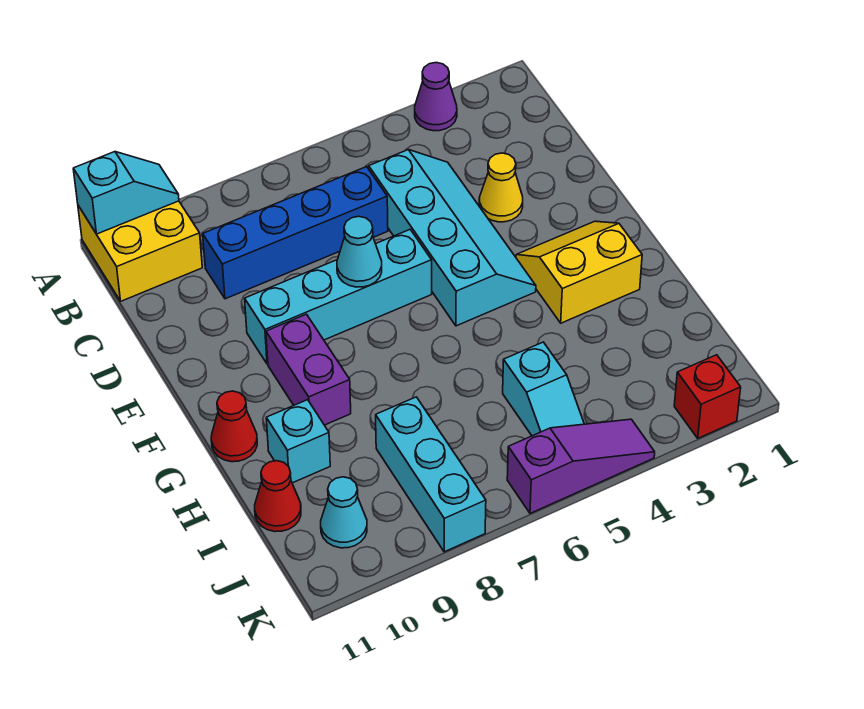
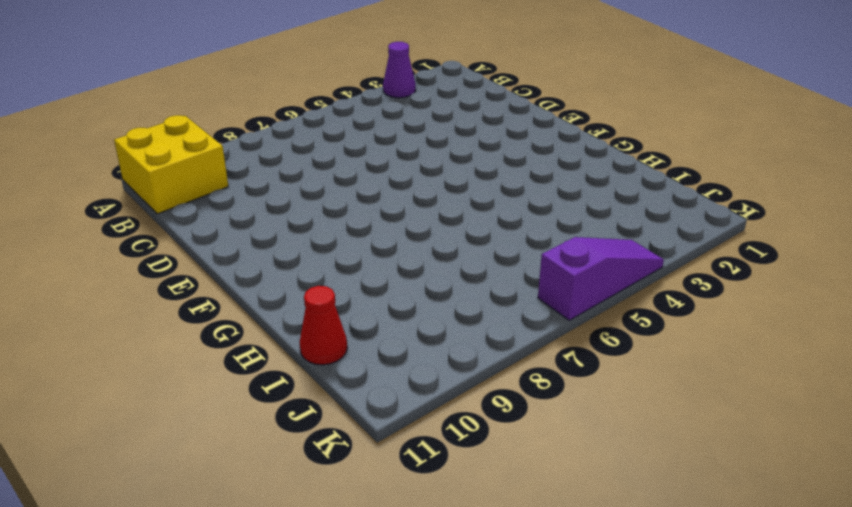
none -> cyan 2x4 slope [369,150,536,326]
none -> blue 1x4 brick [203,167,388,299]
none -> yellow 1x1 cone [479,153,523,222]

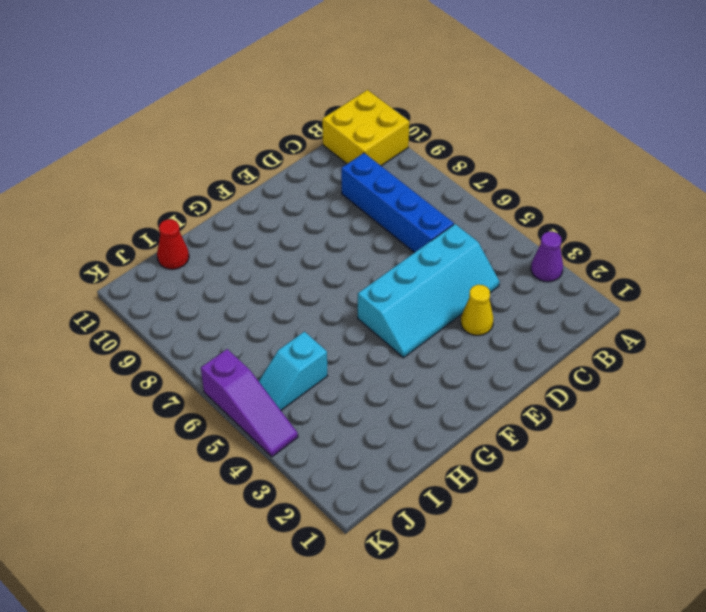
none -> cyan 1x4 brick [245,230,432,364]
none -> yellow 2x2 slope [516,221,642,323]
none -> purple 1x2 brick [266,314,351,425]

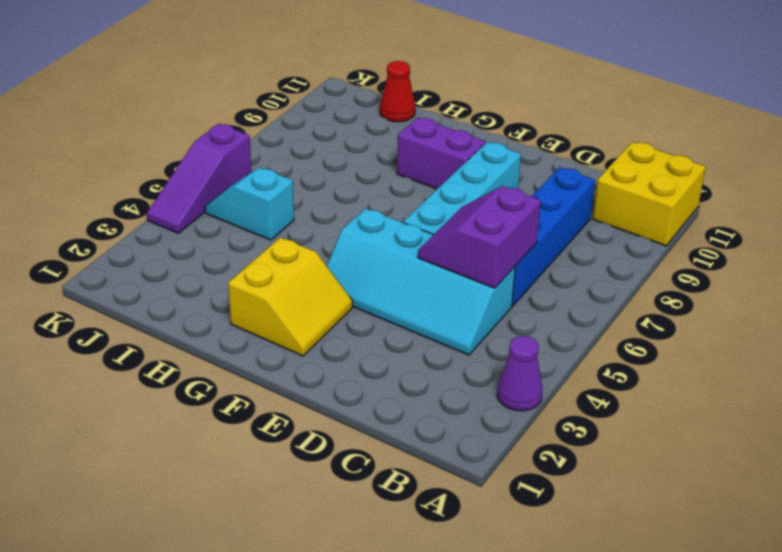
purple 2x2 slope [418,186,541,288] -> none
none -> yellow 1x1 cone [479,153,523,222]
none -> red 1x1 cone [211,391,257,462]
none -> cyan 1x1 brick [266,400,330,483]

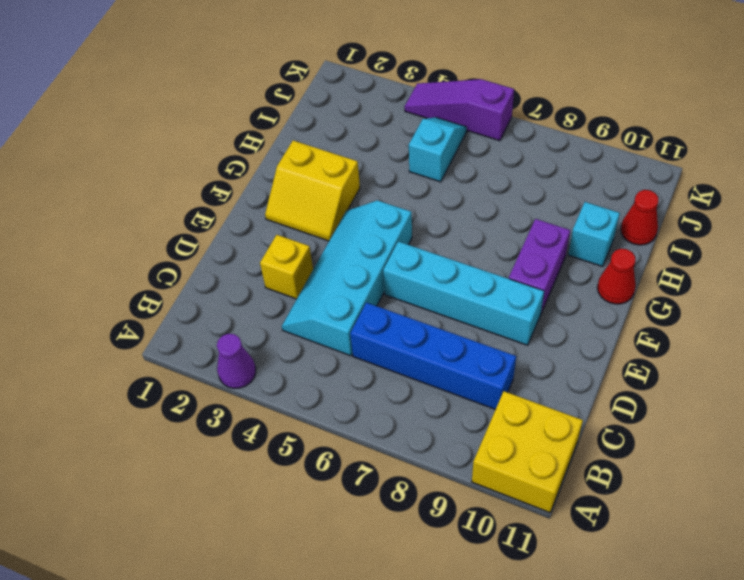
yellow 1x1 brick [260,235,313,299] -> yellow 1x1 cone [479,153,523,222]
none -> cyan 1x3 brick [376,397,486,552]
none -> cyan 1x1 cone [321,477,367,548]
none -> red 1x1 brick [674,355,741,438]

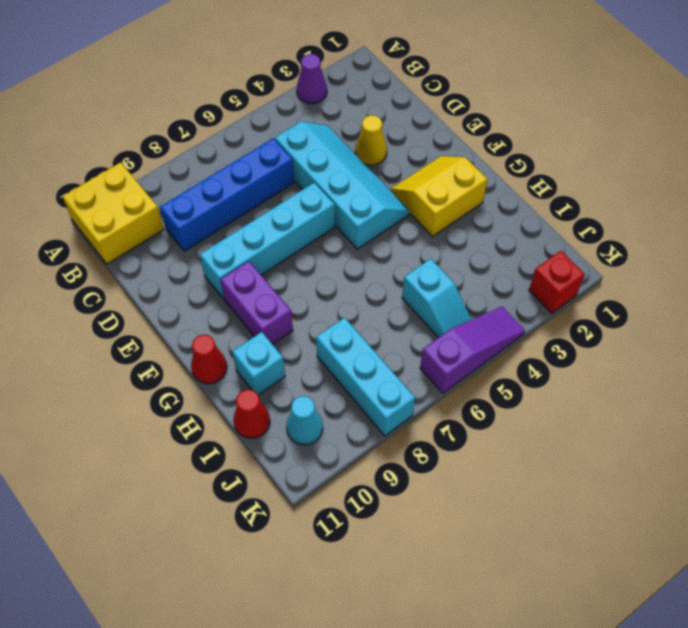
none -> cyan 1x2 slope [73,152,179,234]
none -> cyan 1x1 cone [337,216,382,287]

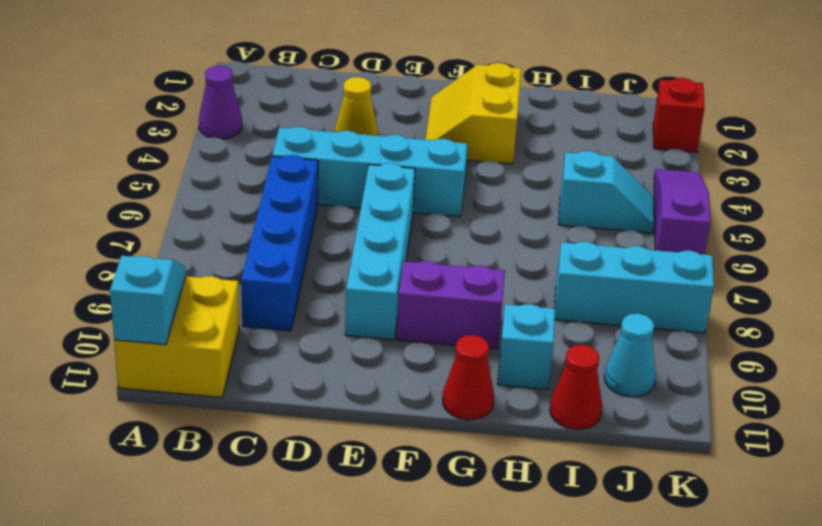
none -> cyan 1x1 cone [337,216,382,287]

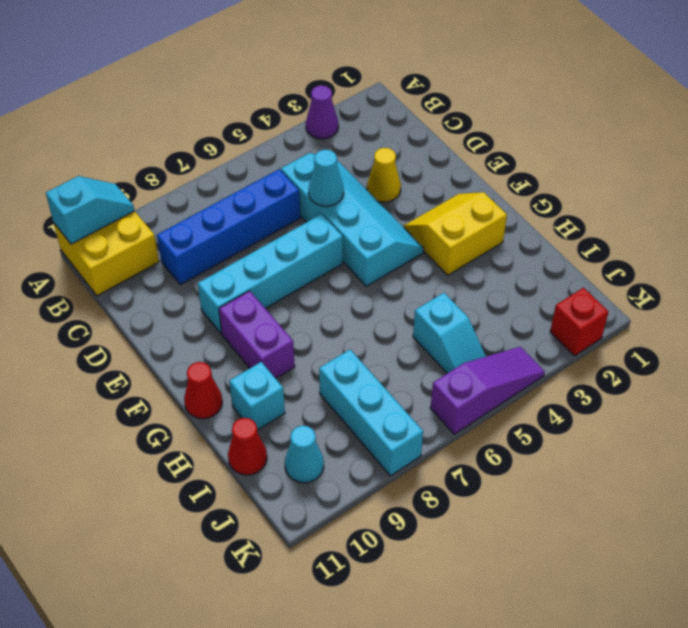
cyan 1x1 cone [309,150,344,206] -> cyan 1x1 cone moved to [337,216,382,287]

